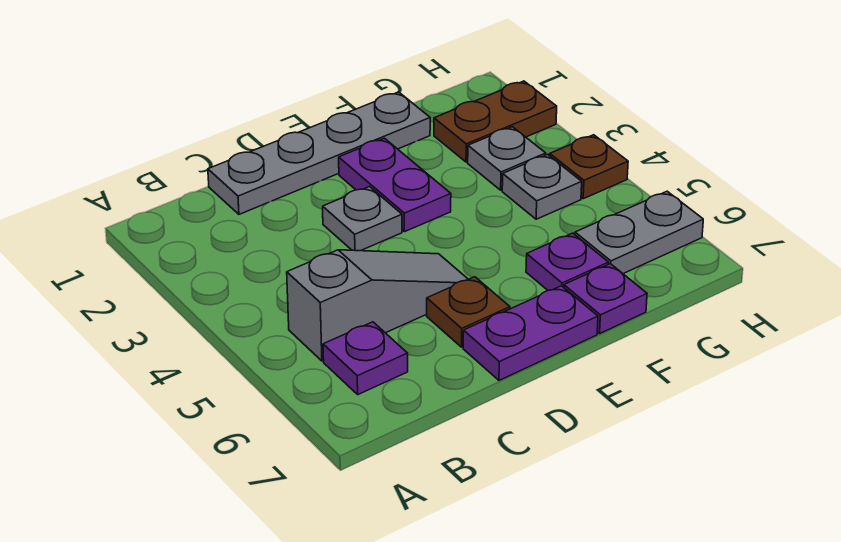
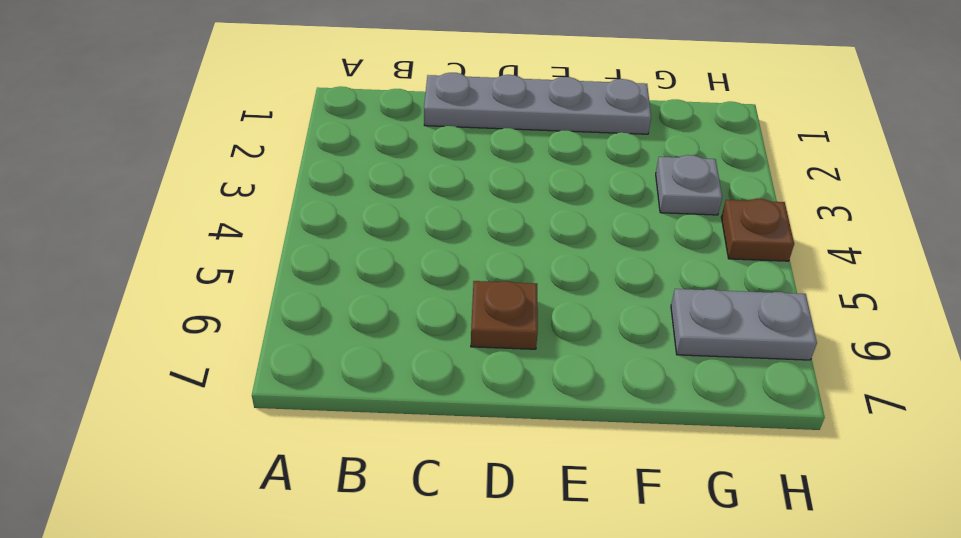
none -> grey 1x3 slope [287,250,468,361]
none -> purple 1x1 plate [323,322,408,394]
none -> grey 1x1 plate [323,187,402,251]

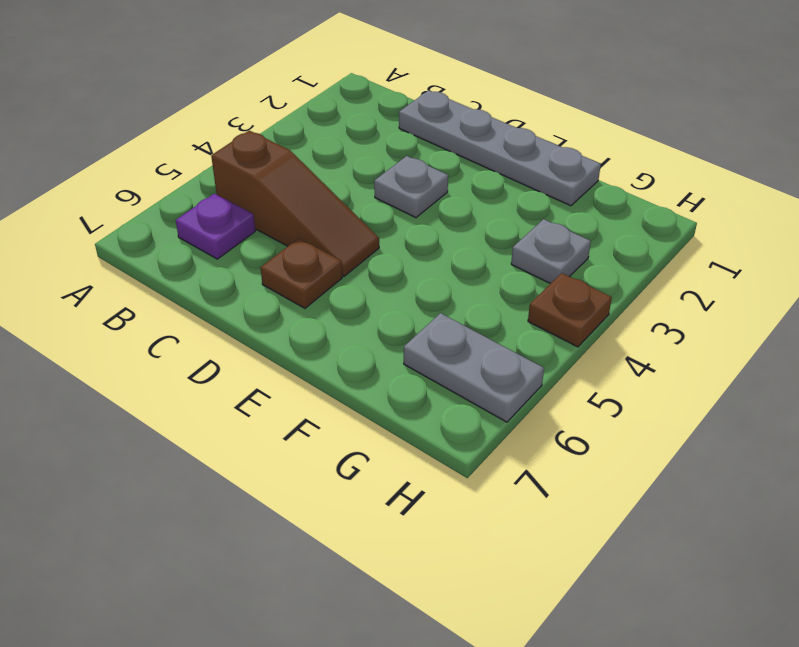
brown 1x3 slope [211,131,379,276] -> grey 1x3 slope [287,250,468,361]
none -> purple 1x2 plate [463,286,598,380]
none -> purple 1x2 plate [339,138,451,232]
none -> purple 1x1 plate [526,233,609,290]

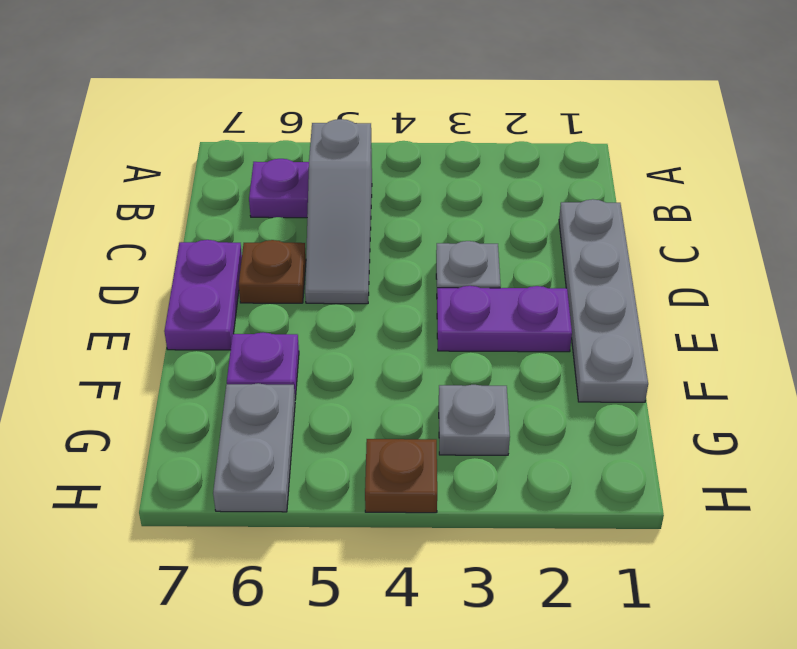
none -> purple 1x1 plate [564,264,647,334]
none -> brown 1x2 plate [434,81,557,162]
none -> grey 1x1 plate [502,155,582,219]

